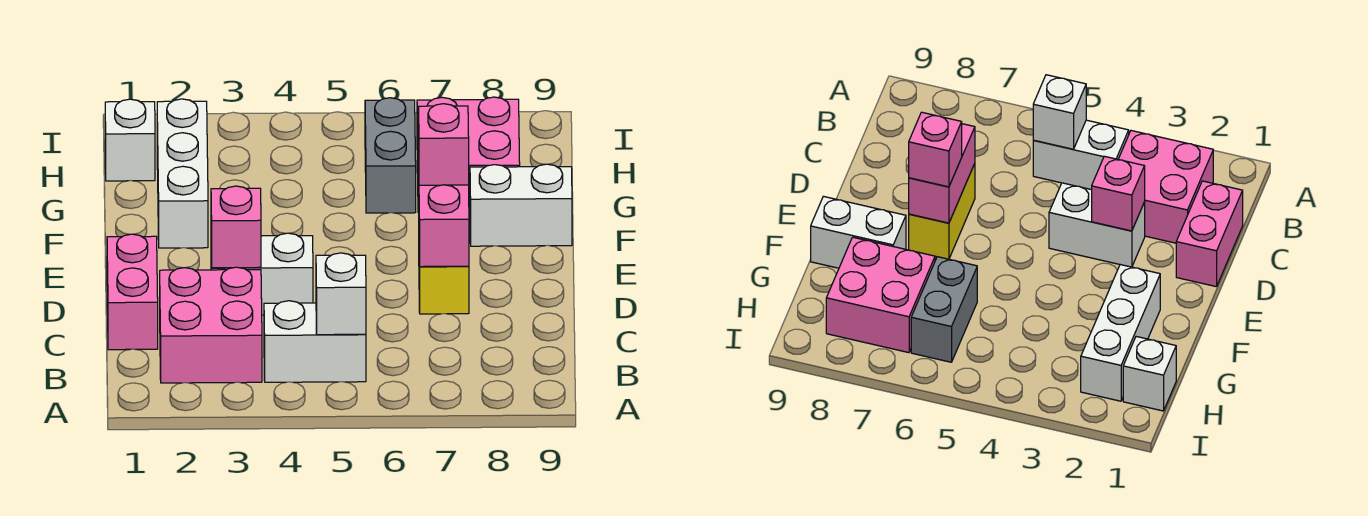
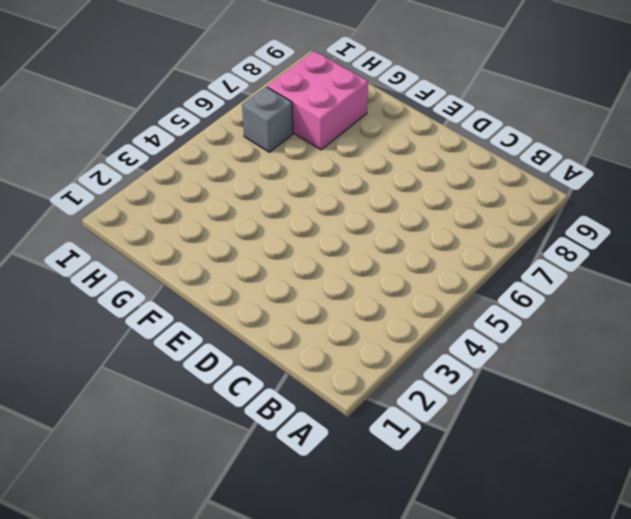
grey 1x1 brick [242,87,293,152] -> grey 1x2 brick [365,98,416,213]
none -> pink 2x2 brick [160,267,262,383]
none -> white 1x2 brick [264,301,366,382]
none -> pink 1x2 brick [107,234,158,350]

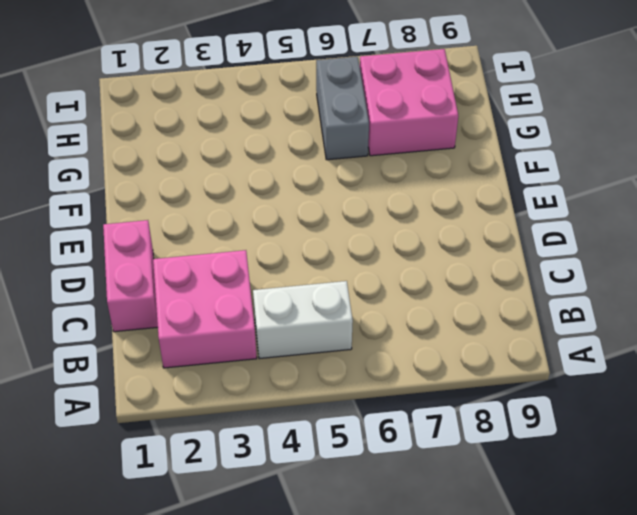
none -> white 1x2 brick [211,233,313,315]
none -> yellow 1x2 brick [419,265,469,314]
none -> white 1x3 brick [157,99,208,248]

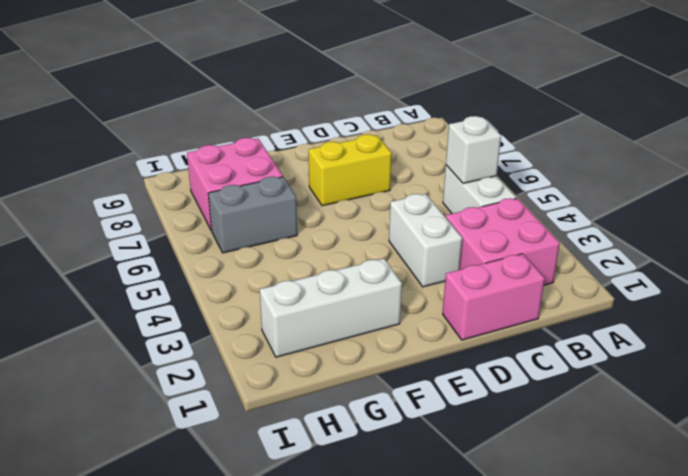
none -> white 1x2 brick [470,164,572,246]
none -> white 1x1 brick [105,99,155,181]
none -> pink 1x1 brick [211,186,261,268]

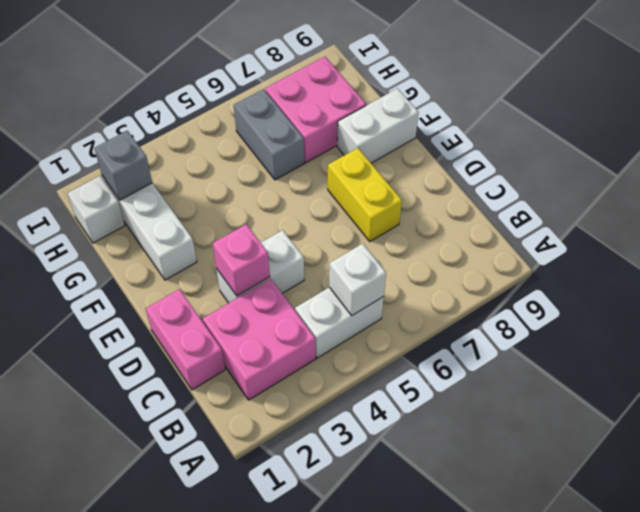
grey 1x1 brick [94,131,152,200] -> none
none -> pink 1x2 brick [419,185,469,267]
none -> pink 1x1 brick [419,104,469,185]

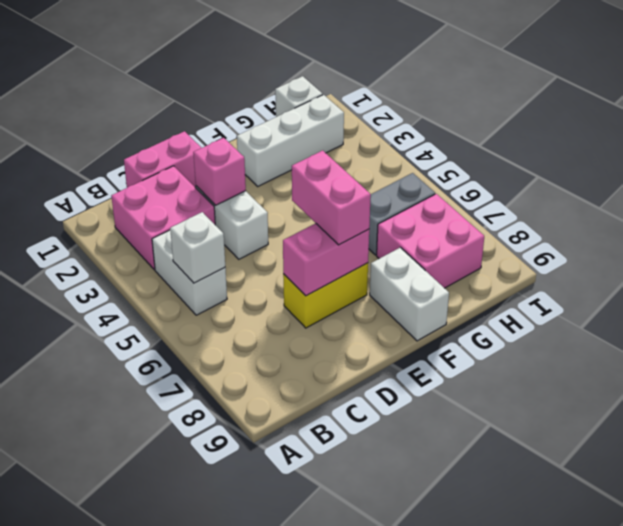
pink 1x2 brick [292,151,371,245] -> pink 1x1 brick [419,104,469,185]

